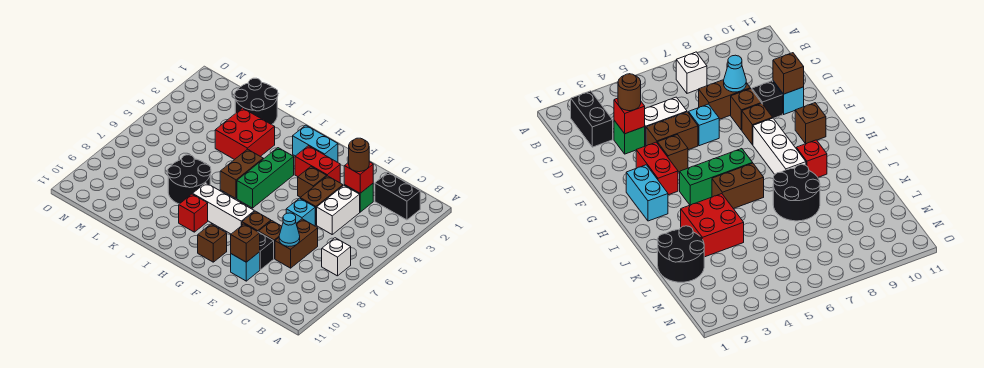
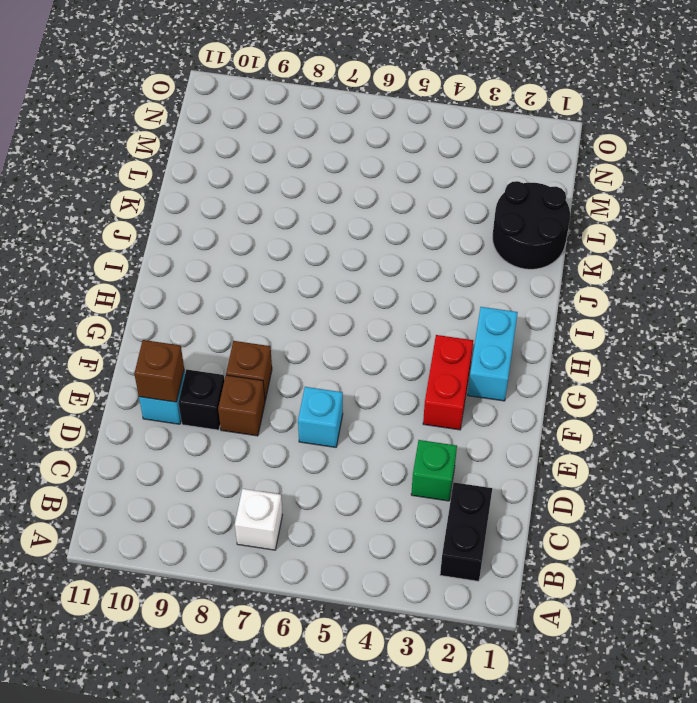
none -> white 1x2 brick [317,185,360,234]
none -> brown 1x2 brick [275,219,318,268]
none -> brown 1x2 brick [300,176,343,225]

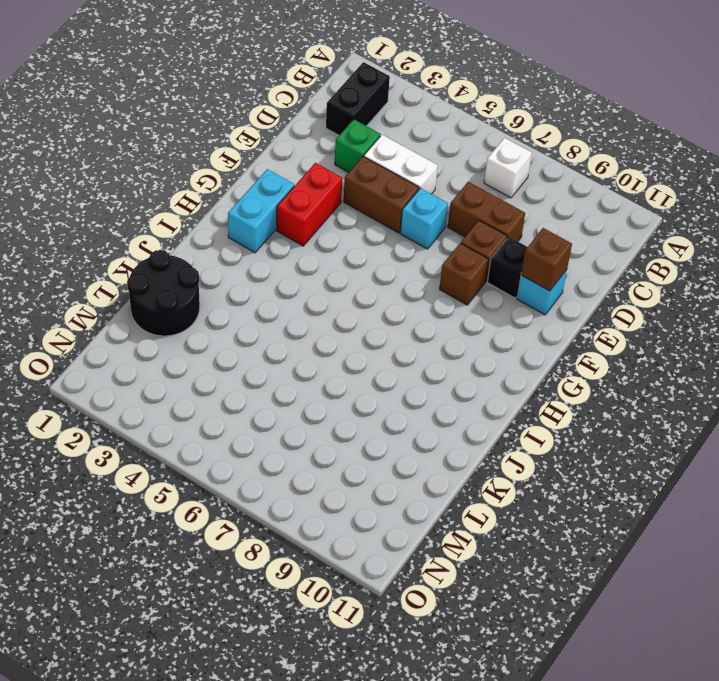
none -> brown 1x1 brick [298,167,326,197]
none -> white 1x3 brick [193,183,254,234]
none -> brown 1x1 brick [198,224,227,262]

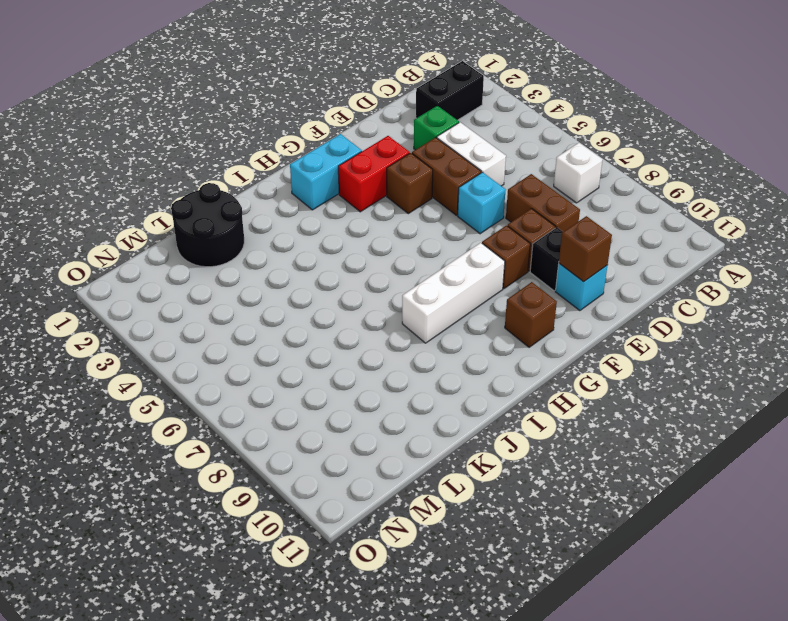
none -> green 1x3 brick [237,148,294,208]
none -> brown 1x2 brick [220,149,263,198]
none -> red 1x1 brick [179,194,208,232]

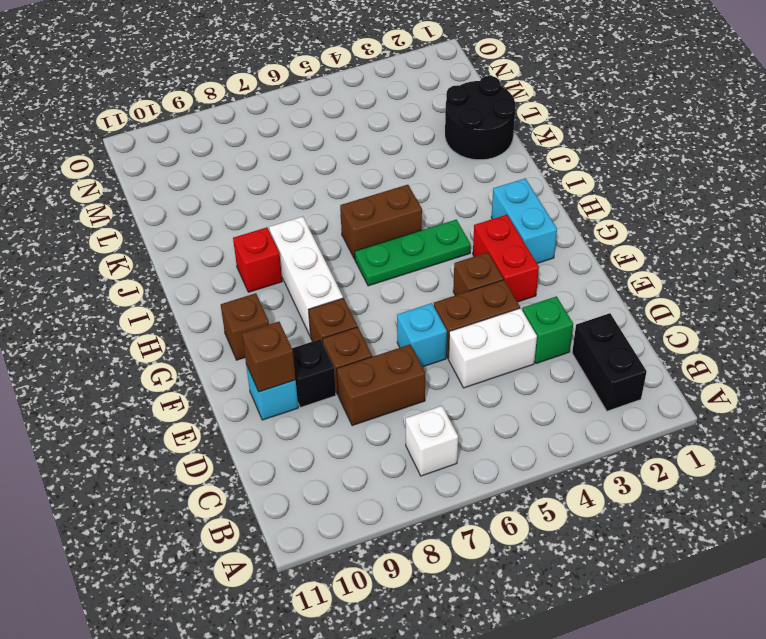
green 1x3 plate [355,220,471,286] -> green 1x3 brick [237,148,294,208]
none -> red 2x2 brick [215,108,275,160]
none -> black 2x2 round brick [168,155,211,204]
none -> red 1x1 brick [344,162,373,193]

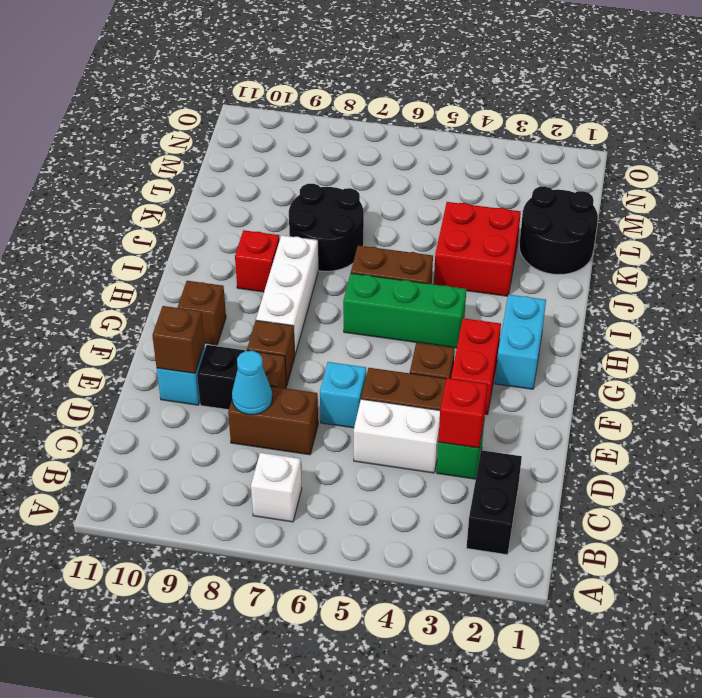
none -> brown 1x1 round brick [349,138,369,172]

